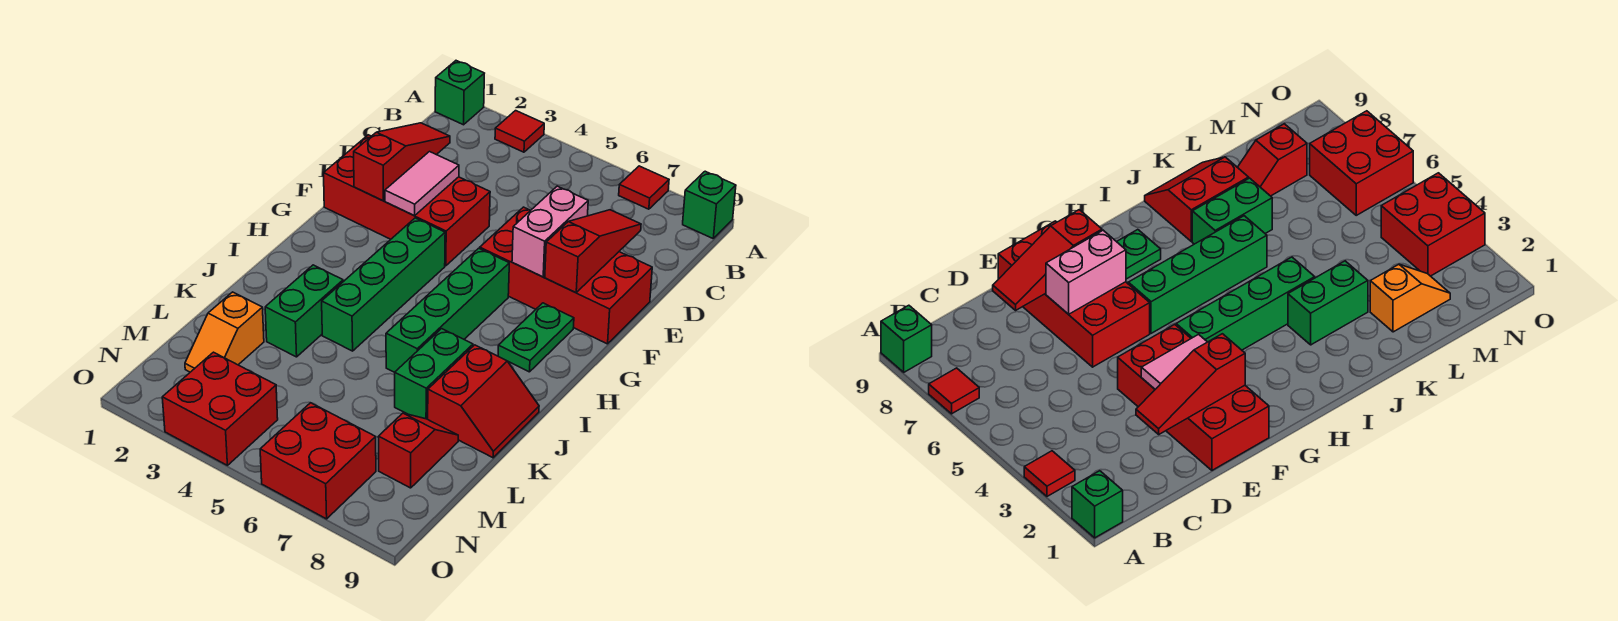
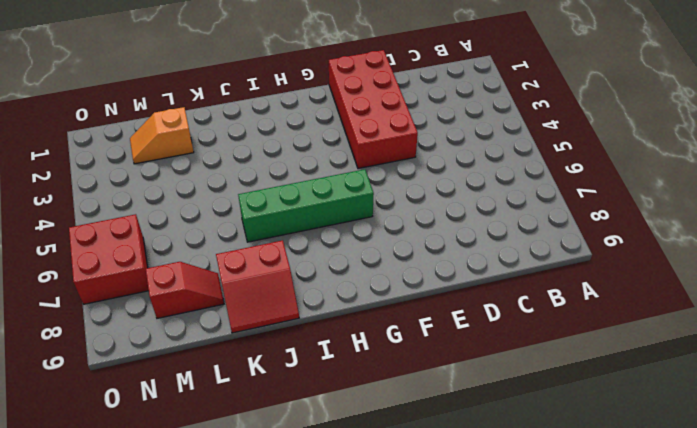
none -> green 1x1 brick [435,61,484,125]
none -> red 1x1 tile [495,111,544,152]
none -> red 1x1 tile [619,166,669,209]

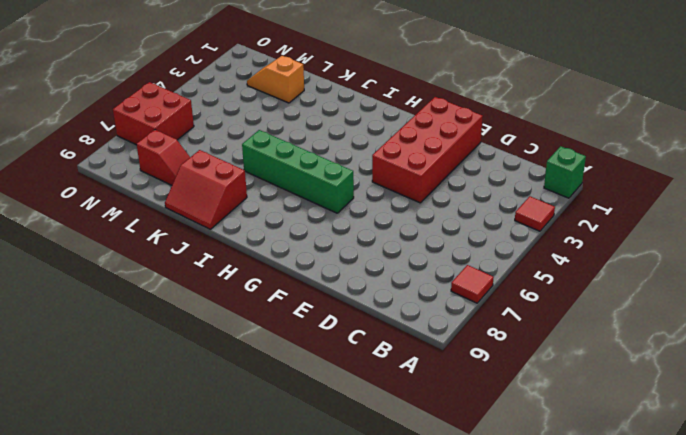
none -> green 1x1 brick [683,171,736,238]
none -> red 2x4 brick [480,207,652,344]
none -> green 1x4 brick [322,218,445,351]

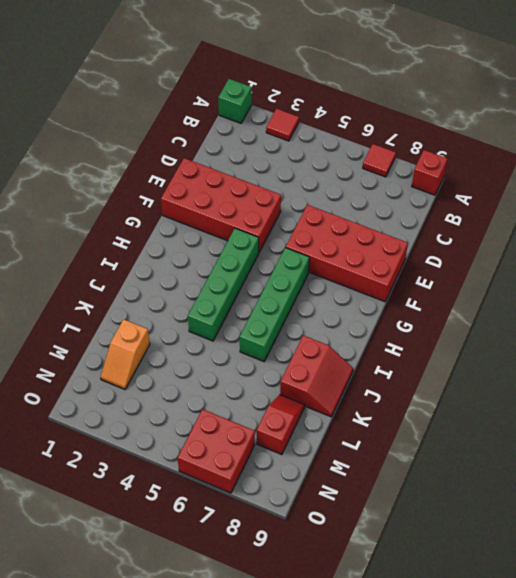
red 1x1 brick [412,150,447,195] -> green 1x1 brick [683,171,736,238]
none -> green 1x2 plate [498,303,574,372]
none -> green 1x2 brick [265,265,343,357]
none -> green 1x2 brick [395,329,473,419]

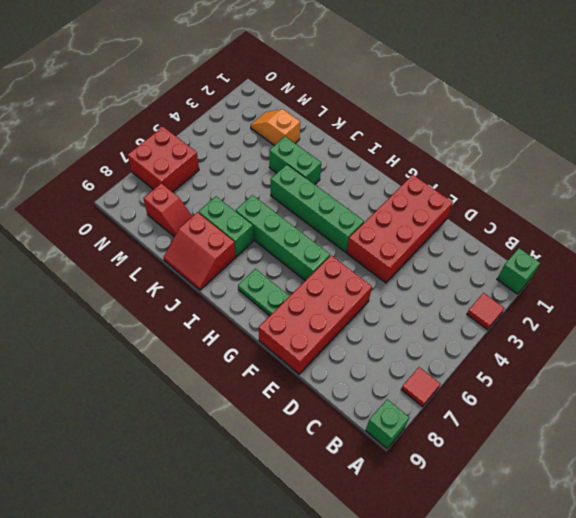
none -> red 2x2 brick [162,352,278,465]
none -> red 1x3 slope [354,123,450,201]
none -> red 1x3 slope [545,210,641,293]

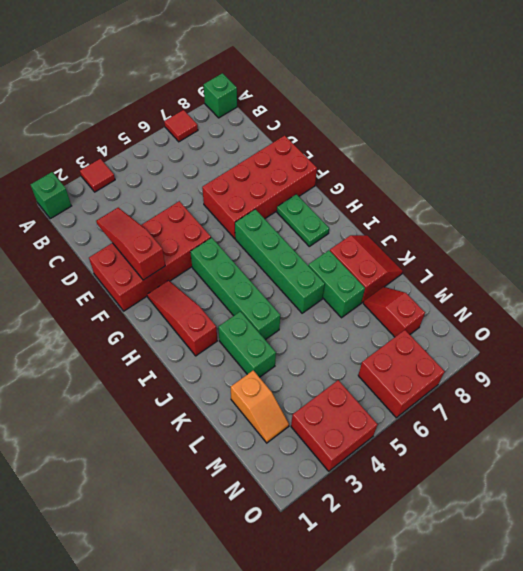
red 1x3 slope [147,280,217,356] -> red 1x3 slope moved to [545,210,641,293]
none -> pink 1x2 tile [385,152,459,216]
none -> pink 1x2 brick [512,186,588,277]

